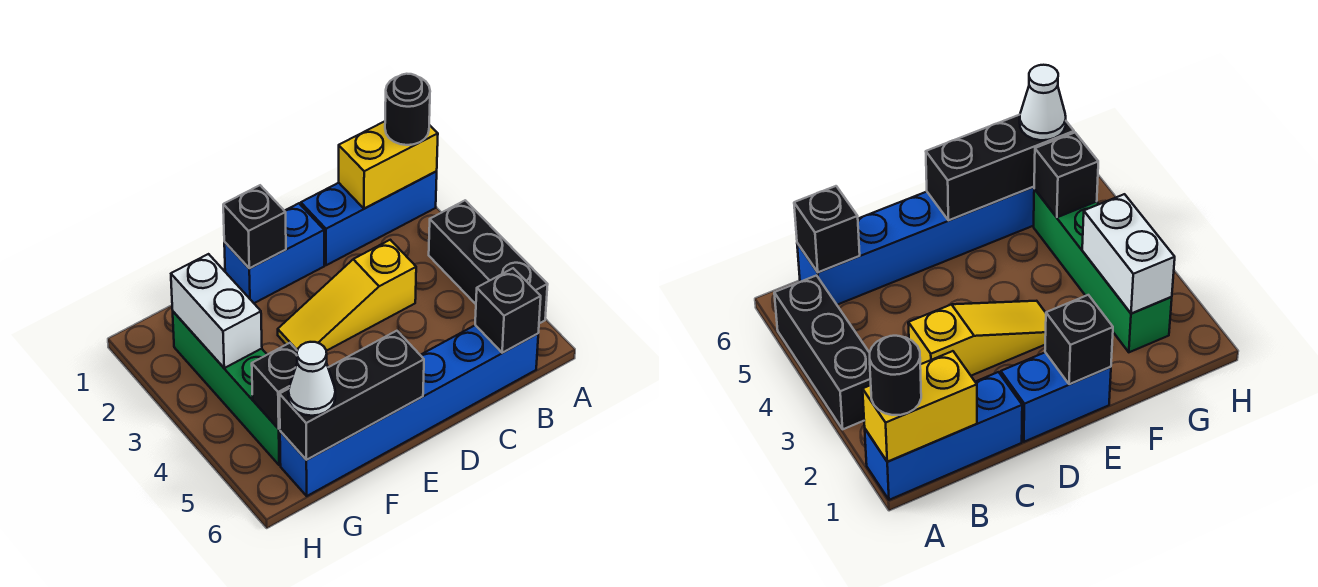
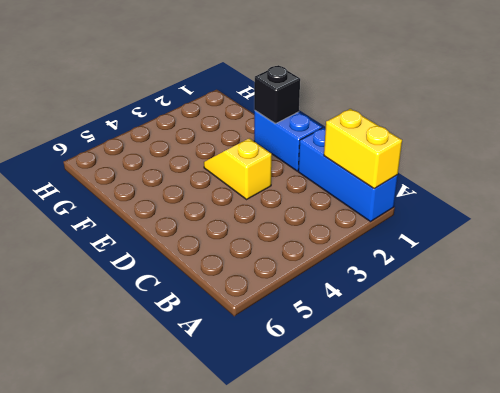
yellow 1x2 slope [204,138,272,199] -> yellow 1x3 slope [278,240,416,351]
none -> black 1x3 brick [429,200,548,323]
none -> blue 1x6 brick [280,325,538,496]
none -> green 1x4 brick [173,312,281,465]

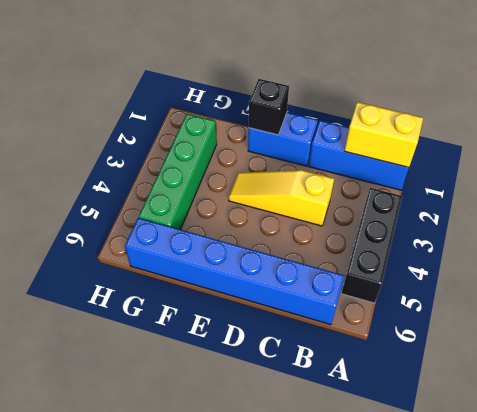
none -> black 1x1 brick [475,268,541,353]
none -> black 1x3 brick [279,331,424,460]
none -> white 1x2 brick [171,254,262,368]

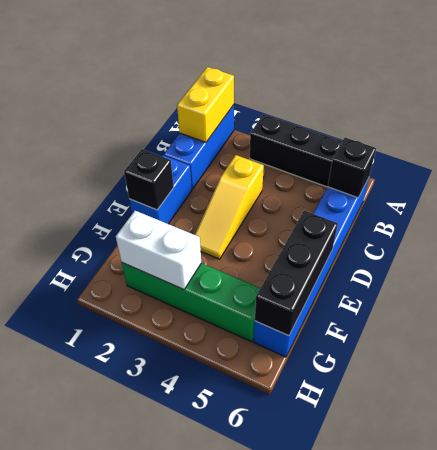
none -> black 1x1 brick [252,343,297,429]
none -> black 1x1 round brick [385,74,430,145]
none -> white 1x1 cone [289,342,335,416]

